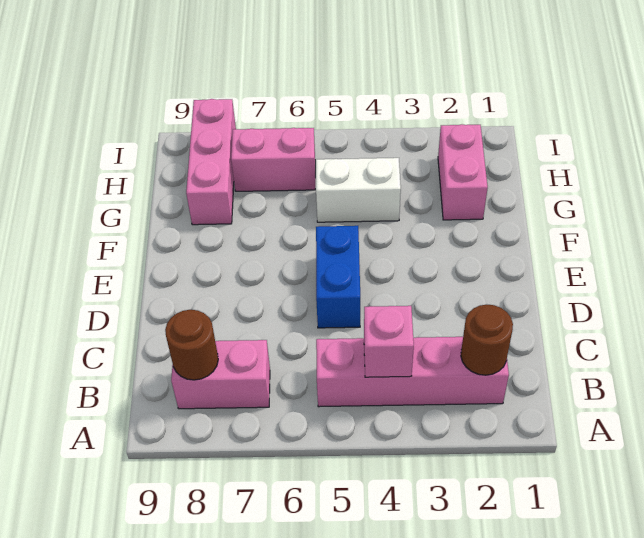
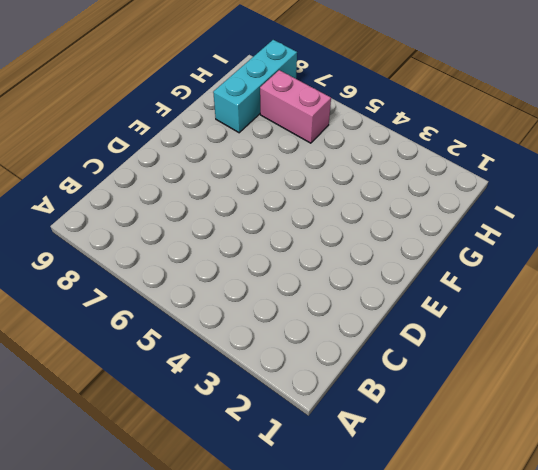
cyan 1x3 brick [213,40,297,133] -> pink 1x3 brick [186,99,236,225]
none -> pink 1x4 brick [316,337,509,407]
none -> pink 1x2 brick [171,340,270,409]

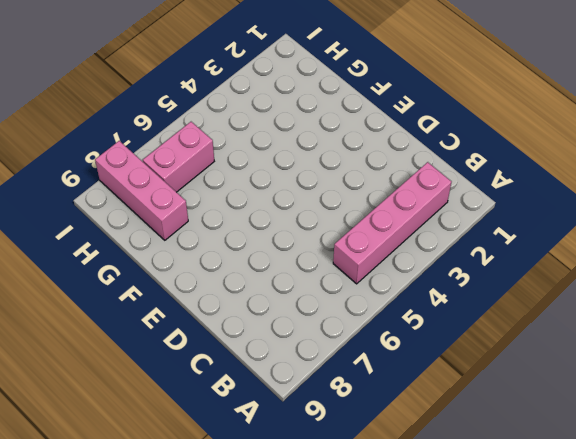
none -> pink 1x2 brick [171,340,270,409]
none -> blue 1x2 brick [316,226,360,328]

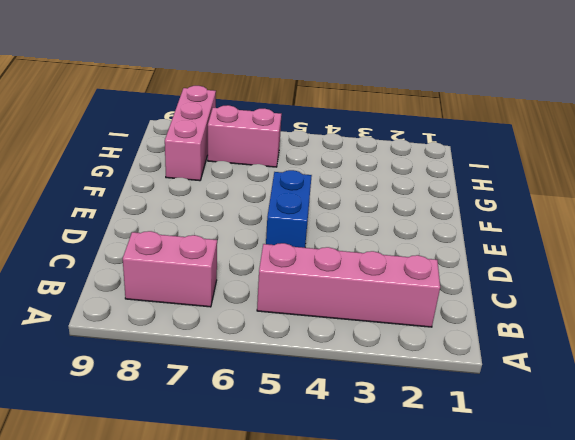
none -> pink 1x2 brick [438,124,488,220]
none -> white 1x2 brick [316,158,401,222]

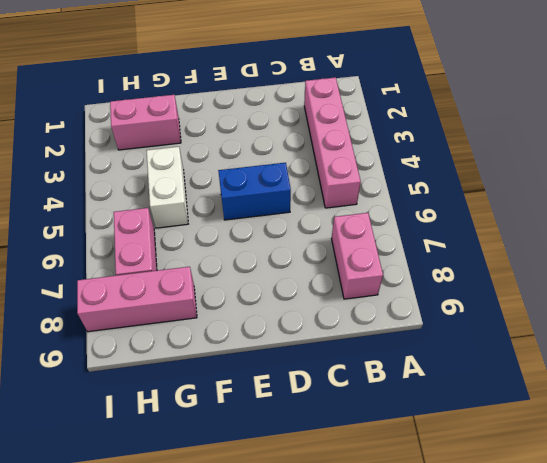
none -> brown 1x1 round brick [461,305,513,375]
none -> pink 1x1 brick [364,306,414,377]

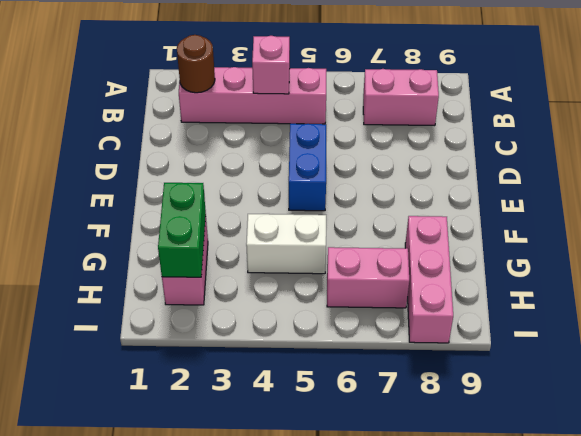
green 1x2 brick [158,183,206,277] -> none
none -> brown 1x1 round brick [165,310,218,380]

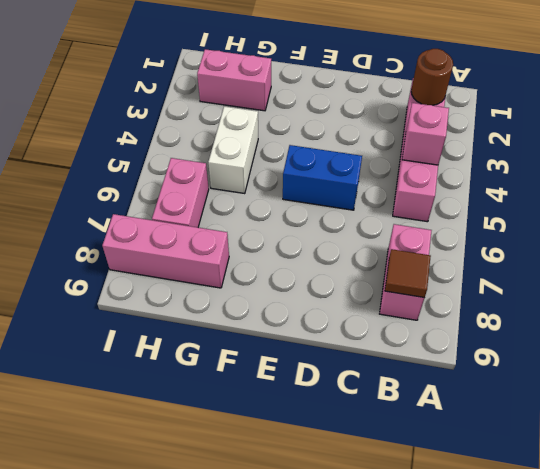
brown 1x1 tile [385,249,431,298] -> brown 1x1 round brick [165,310,218,380]

